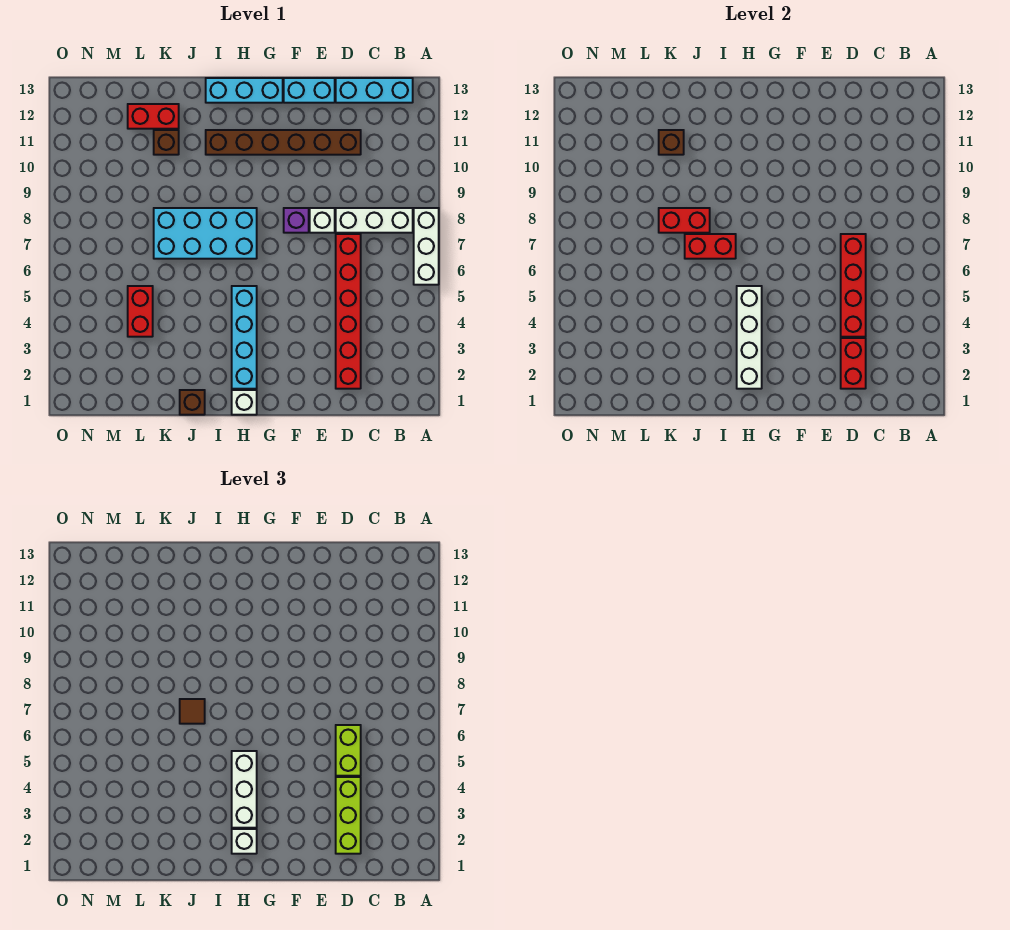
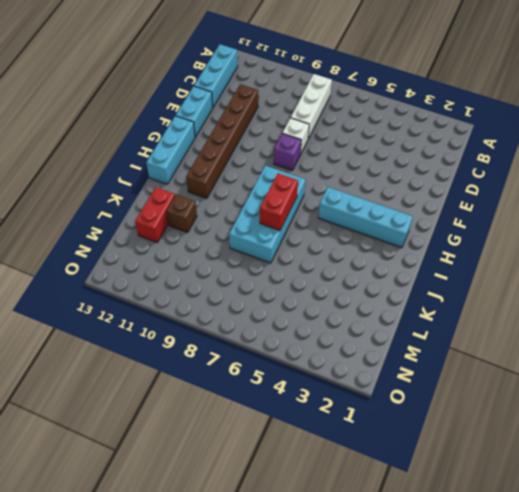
none -> white 1x3 brick [414,208,439,285]
none -> red 1x6 brick [336,234,361,389]
none -> white 1x1 brick [232,390,257,415]

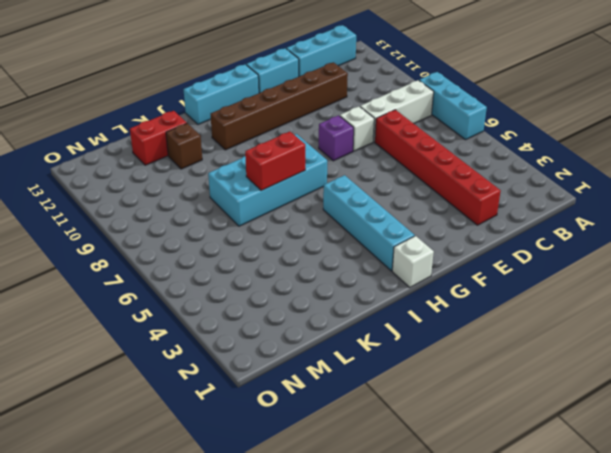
cyan 1x3 brick [419,72,487,140] -> white 1x3 brick [414,208,439,285]
none -> brown 1x1 brick [180,390,205,415]
none -> red 1x2 brick [128,286,153,337]
none -> red 1x2 brick [841,338,866,389]

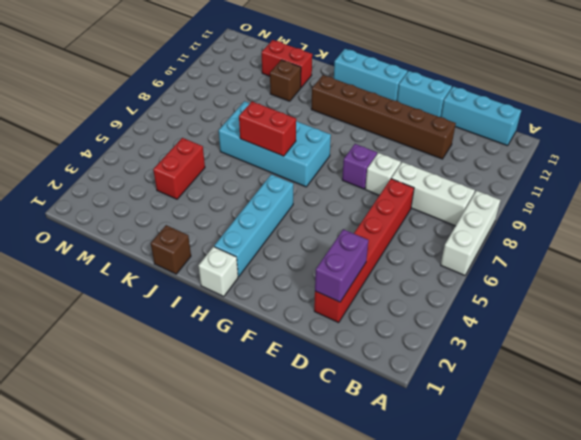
purple 1x2 brick [315,229,369,302] -> red 1x2 brick [841,338,866,389]
none -> red 1x4 brick [841,234,866,337]
none -> white 1x4 brick [737,286,762,389]
none -> red 1x2 brick [659,208,710,233]

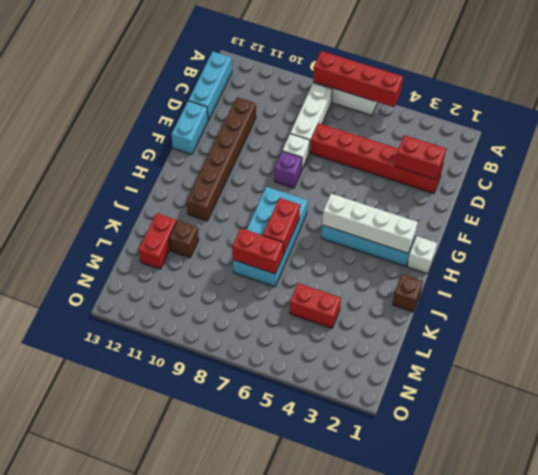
red 1x4 brick [313,51,403,107] -> red 1x4 brick moved to [841,234,866,337]
red 1x2 brick [232,228,283,274] -> red 1x2 brick turned to [659,208,710,233]
none -> cyan 1x3 brick [206,78,283,103]
none -> brown 1x1 brick [659,130,684,155]
none -> lime 1x3 brick [336,777,361,854]

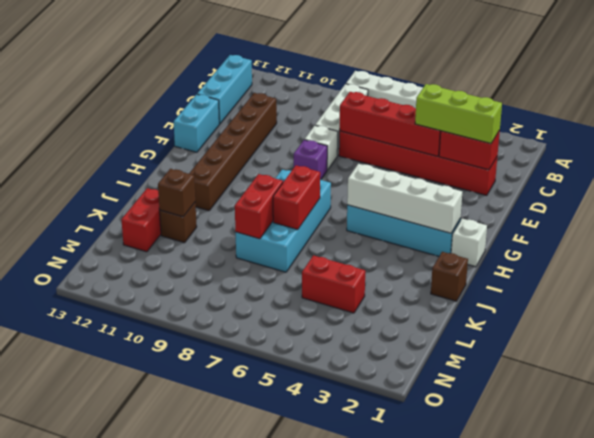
none -> cyan 1x3 brick [206,78,283,103]
none -> lime 1x2 brick [336,725,361,776]
none -> white 1x1 brick [232,829,257,854]

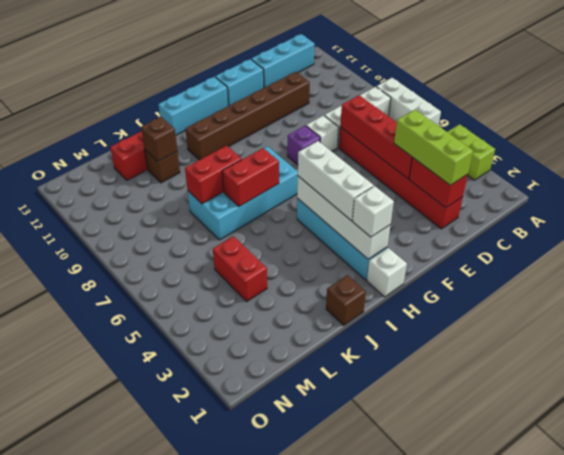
lime 1x2 brick [448,124,495,180] -> lime 1x2 brick moved to [336,725,361,776]
none -> brown 1x1 tile [180,699,205,724]

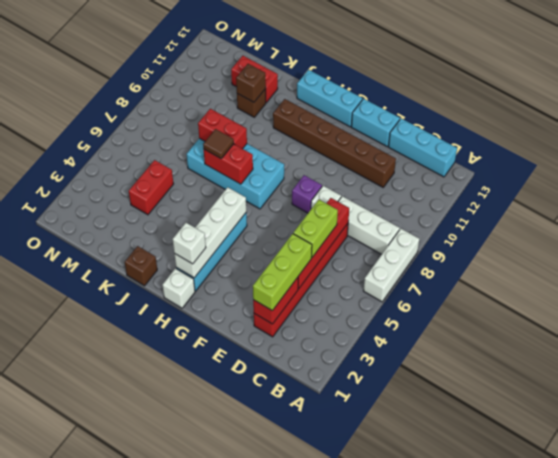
none -> white 1x3 brick [232,751,257,828]

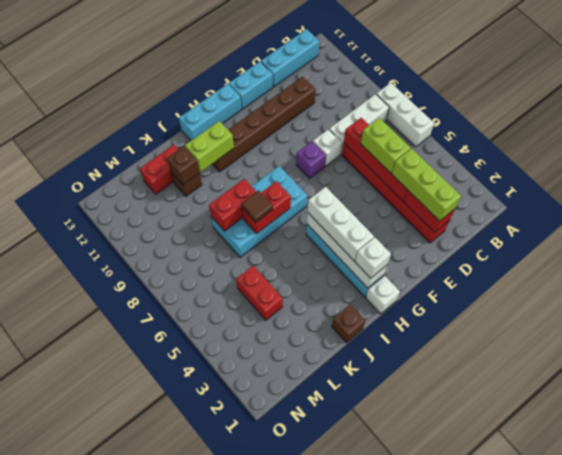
lime 1x2 brick [185,121,234,172] -> none

